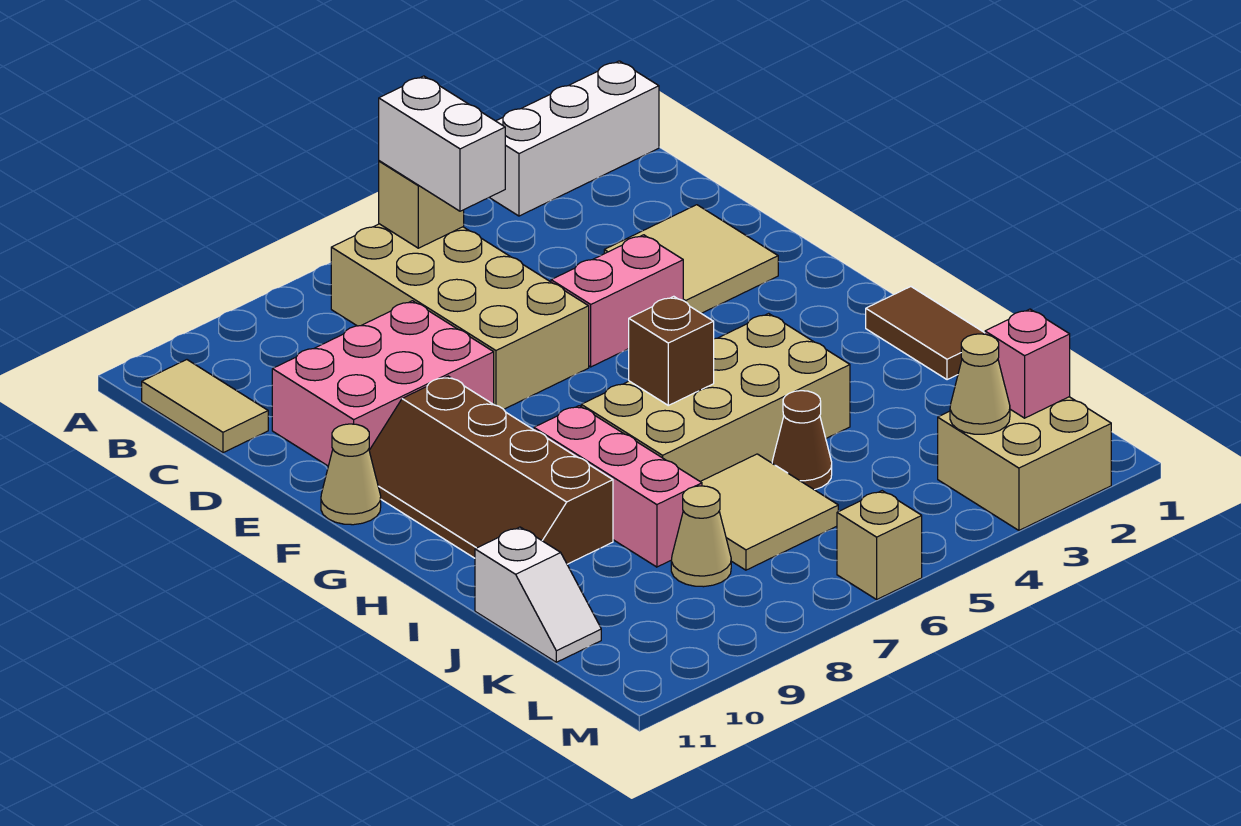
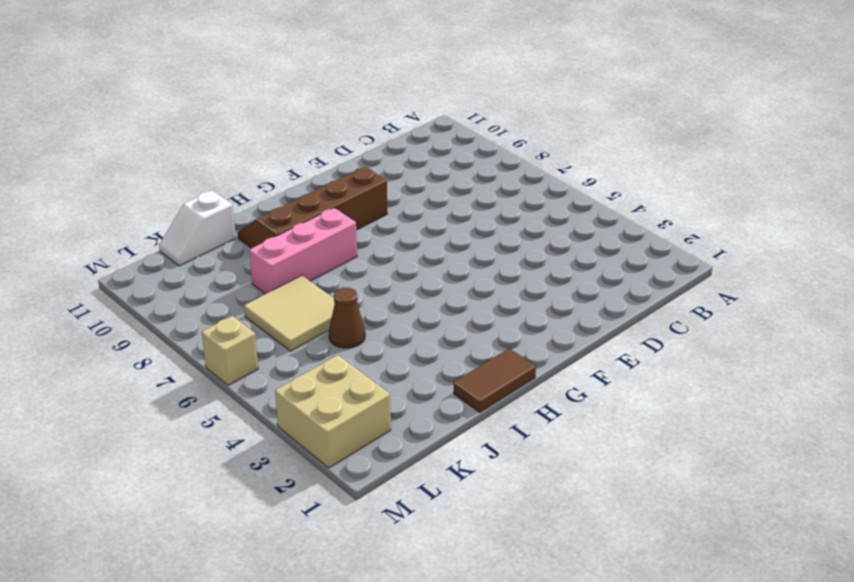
none -> white 1x3 brick [489,61,659,216]
none -> tan 2x4 brick [331,224,589,409]
none -> tan 1x2 tile [142,360,268,453]

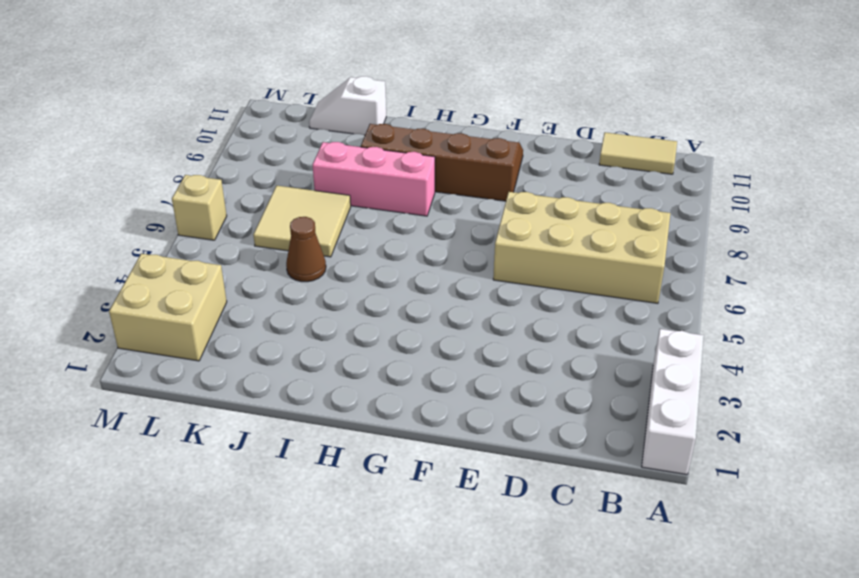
none -> tan 2x2 tile [604,205,778,313]
none -> pink 2x3 brick [272,301,494,466]
none -> pink 1x2 brick [551,235,683,367]

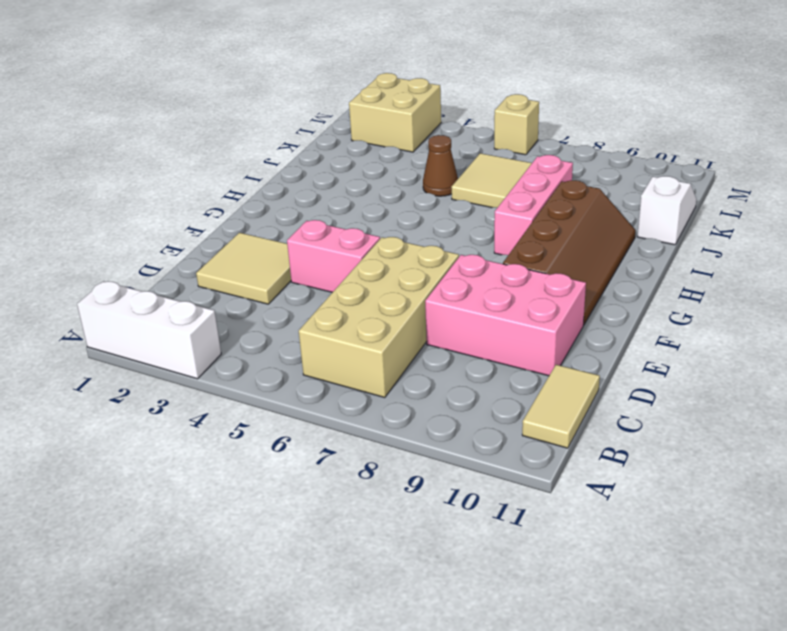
none -> tan 1x1 cone [321,424,381,525]
none -> brown 1x2 tile [866,287,985,380]
none -> tan 2x4 brick [581,313,850,481]

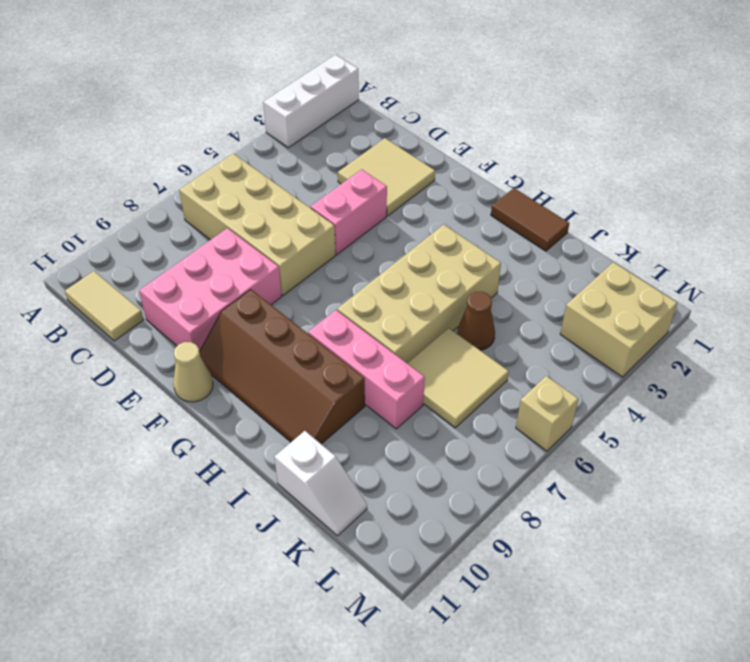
none -> tan 1x1 cone [671,486,731,587]
none -> tan 1x1 brick [379,161,464,248]
none -> brown 1x1 brick [629,296,714,405]

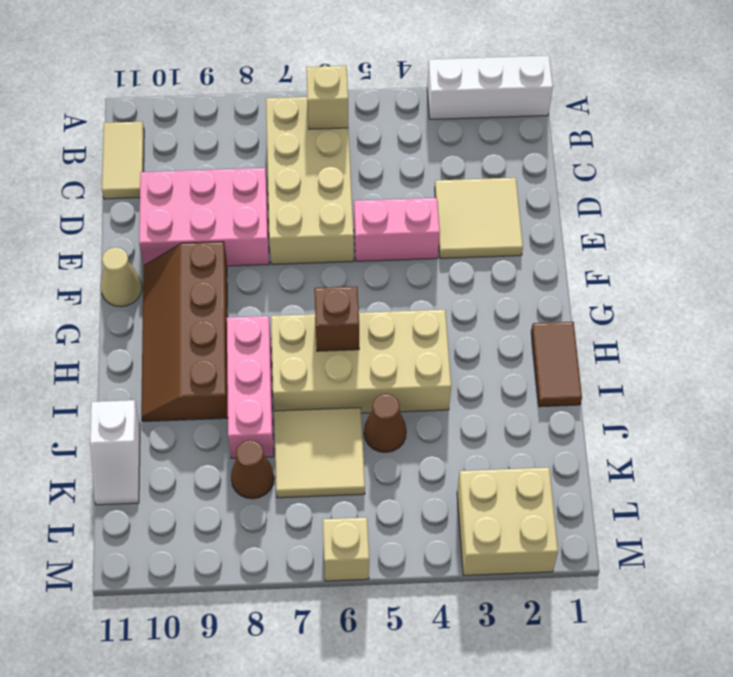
brown 1x1 cone [231,440,274,499] -> tan 1x1 cone [671,486,731,587]
none -> pink 1x1 brick [985,309,1070,418]
none -> tan 1x1 cone [950,334,1010,434]
none -> white 1x2 brick [379,76,505,211]

